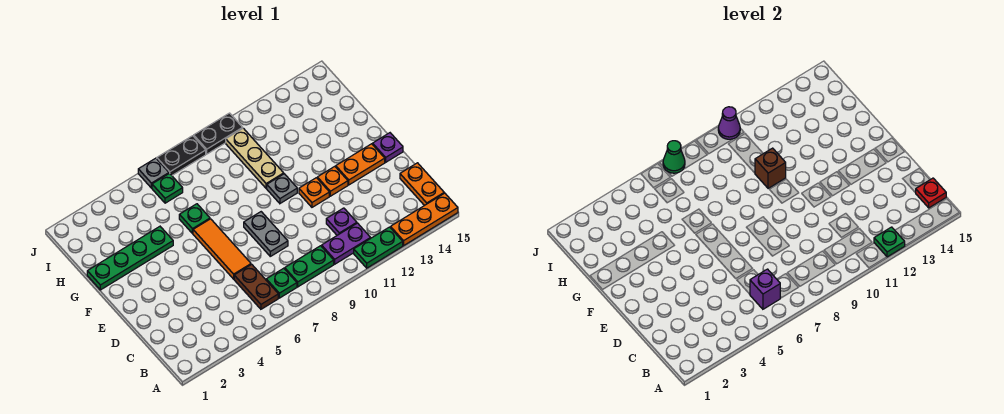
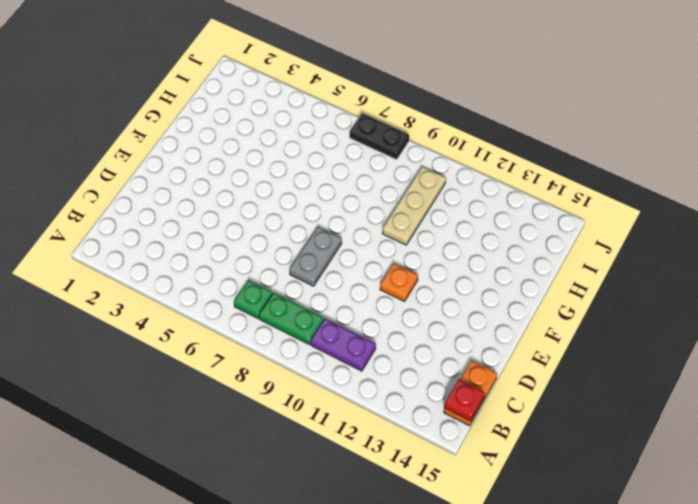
none -> green 1x2 plate [354,227,403,268]
none -> orange 1x3 plate [391,193,458,245]
none -> brown 1x2 plate [234,264,278,309]

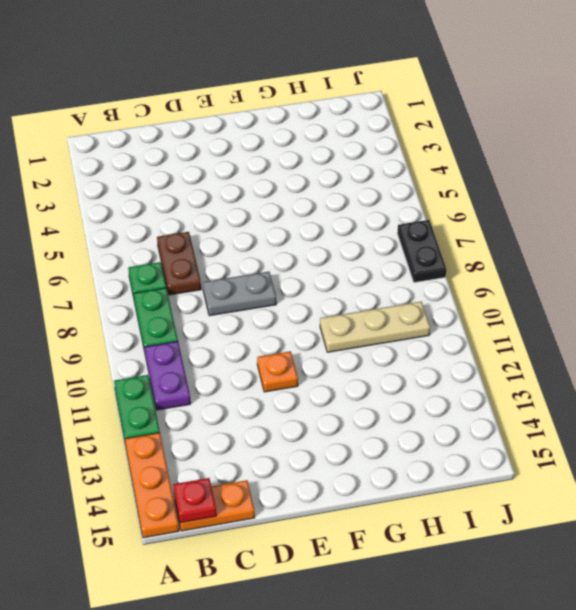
brown 1x2 plate [157,232,201,295] -> brown 1x2 plate turned to [234,264,278,309]
none -> purple 1x1 plate [326,208,357,235]
none -> orange 1x3 tile [193,219,251,279]
none -> orange 1x1 plate [317,166,348,196]

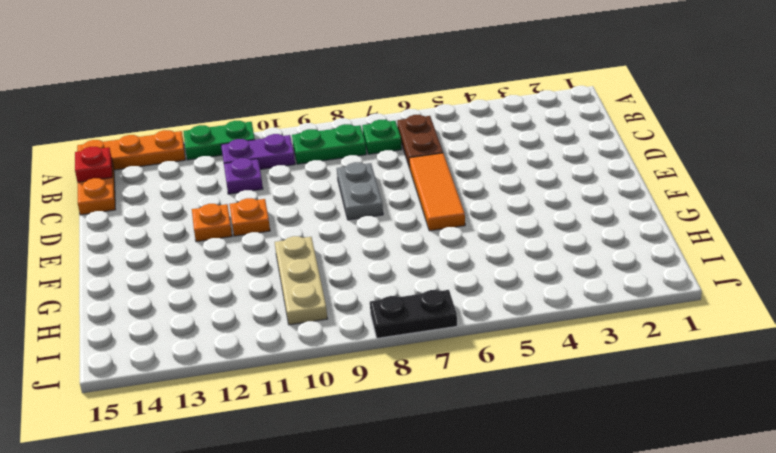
none -> orange 1x2 plate [336,144,385,185]
none -> purple 1x1 plate [373,133,403,162]
none -> grey 1x1 plate [267,174,297,203]

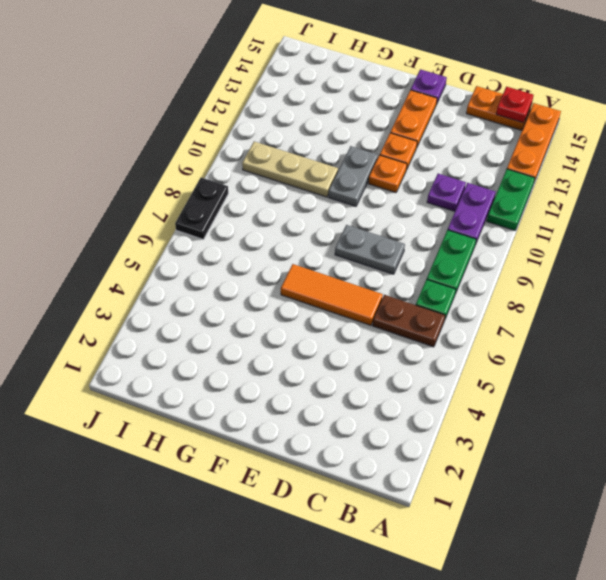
grey 1x2 plate [329,146,378,206] -> grey 1x1 plate [267,174,297,203]
none -> green 1x4 plate [87,227,173,290]
none -> green 1x1 plate [179,204,210,234]
none -> green 1x1 plate [152,173,183,203]

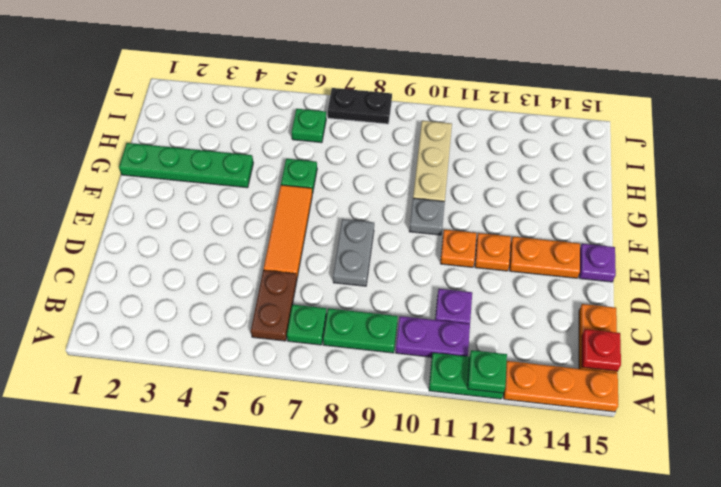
none -> grey 1x1 plate [138,158,169,188]
none -> black 1x2 plate [194,113,243,154]
none -> purple 1x1 brick [750,269,780,309]

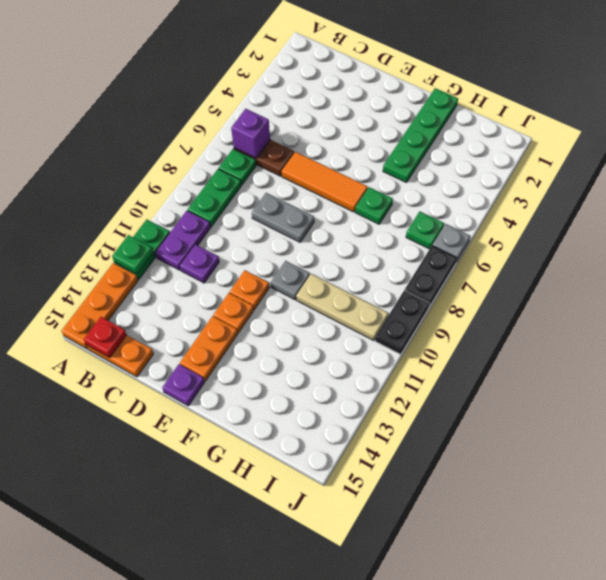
none -> brown 1x1 brick [755,148,786,188]
none -> green 1x1 cone [663,141,685,173]
none -> purple 1x1 cone [718,107,740,139]

